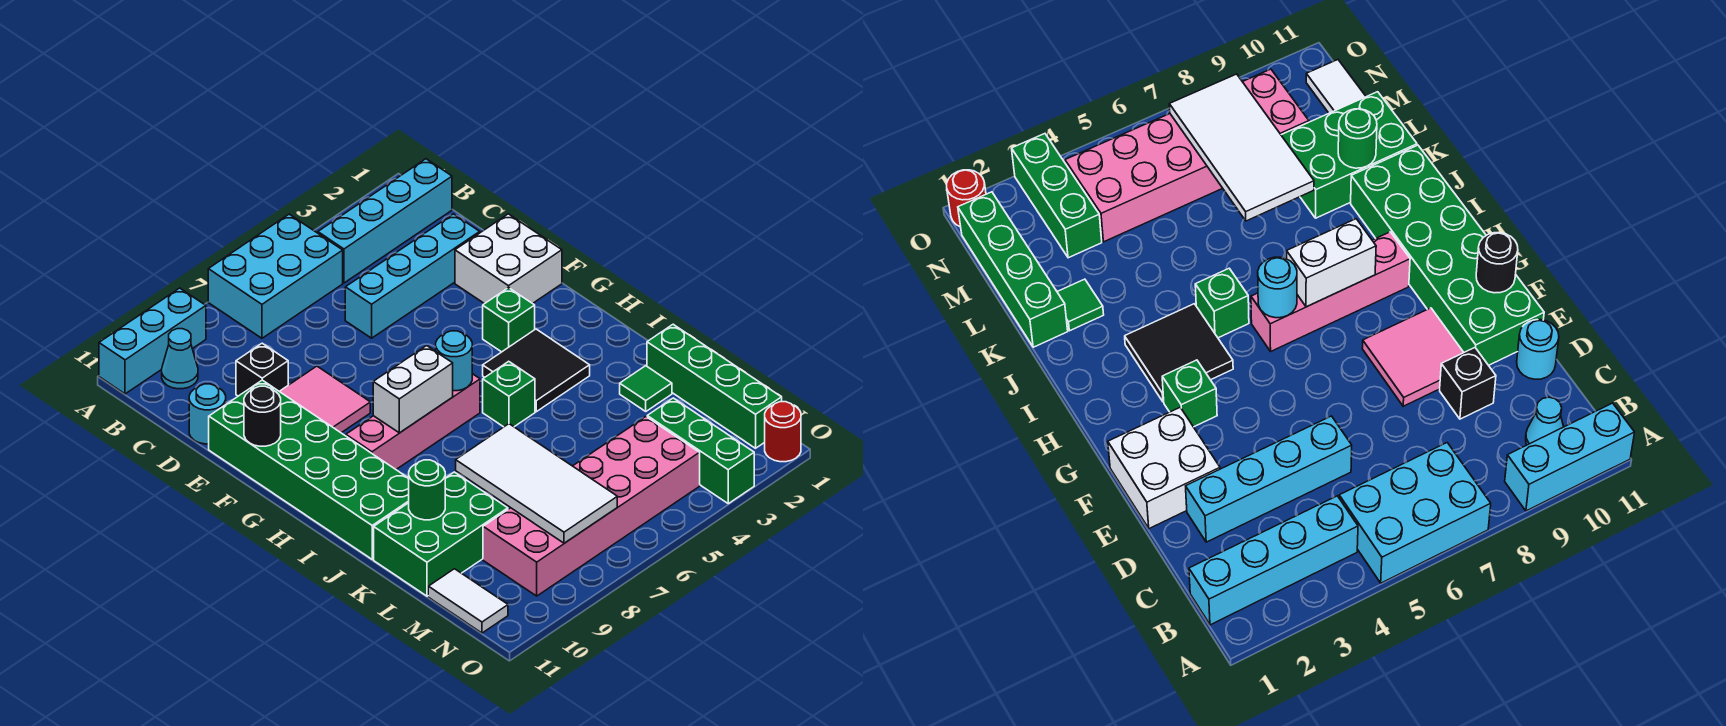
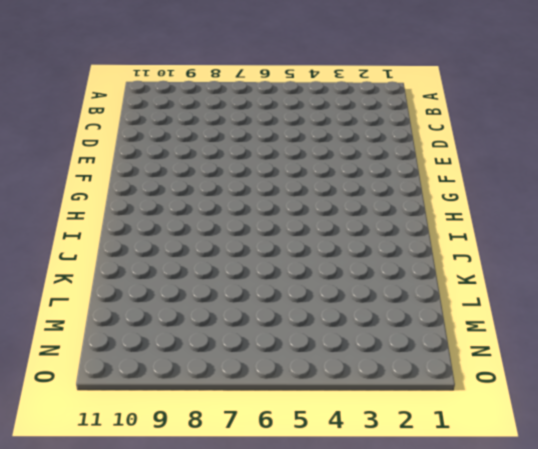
none -> cyan 2x3 brick [208,214,343,338]
none -> cyan 1x3 brick [99,288,206,394]
none -> cyan 1x4 brick [318,159,452,283]

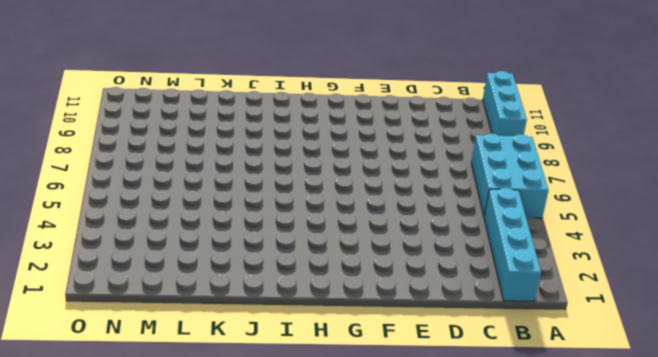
none -> cyan 1x1 cone [162,329,198,389]
none -> cyan 1x4 brick [345,214,480,338]
none -> black 1x1 brick [236,343,288,396]

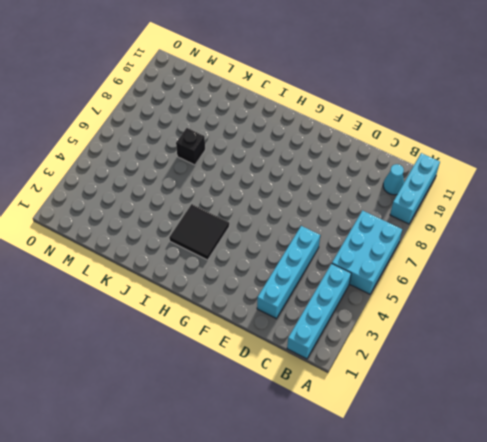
black 1x1 brick [176,128,205,165] -> black 1x1 brick moved to [236,343,288,396]
none -> cyan 1x1 round brick [189,384,226,444]
none -> white 2x2 brick [455,214,562,304]
none -> pink 2x2 tile [279,366,370,433]

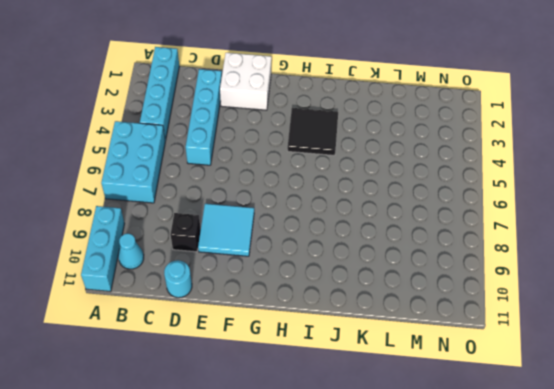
cyan 2x2 tile [198,204,254,256] -> pink 2x2 tile [279,366,370,433]
none -> green 2x6 brick [209,380,409,559]
none -> green 1x1 brick [483,288,535,352]
none -> pink 1x4 brick [346,374,480,469]

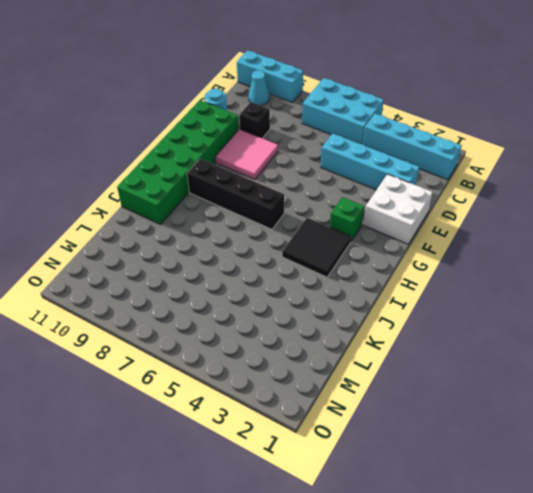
black 1x4 brick [187,159,284,229] -> pink 1x4 brick [346,374,480,469]
none -> green 1x1 brick [483,361,535,427]
none -> green 1x4 brick [647,324,782,448]
none -> green 1x1 tile [620,366,672,411]

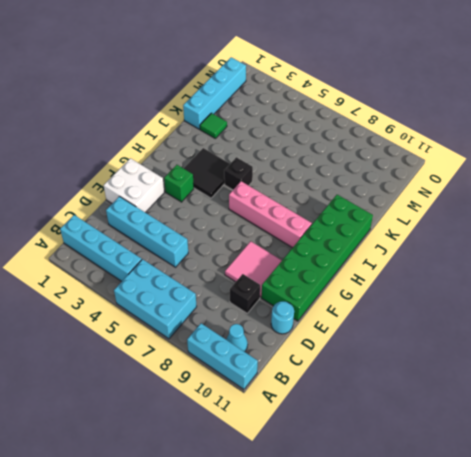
black 1x1 brick [224,157,253,190] -> green 1x1 brick [483,361,535,427]
cyan 1x4 brick [183,57,246,129] -> green 1x4 brick [647,324,782,448]
none -> green 2x3 brick [374,472,508,596]
none -> green 1x3 brick [647,398,754,504]
none -> pink 2x6 brick [483,417,700,596]

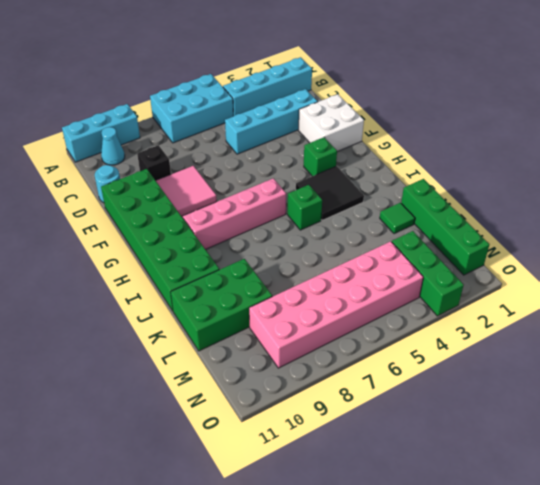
none -> white 1x2 tile [428,569,508,633]
none -> red 1x1 round brick [765,402,801,462]
none -> black 1x1 round brick [244,386,281,446]

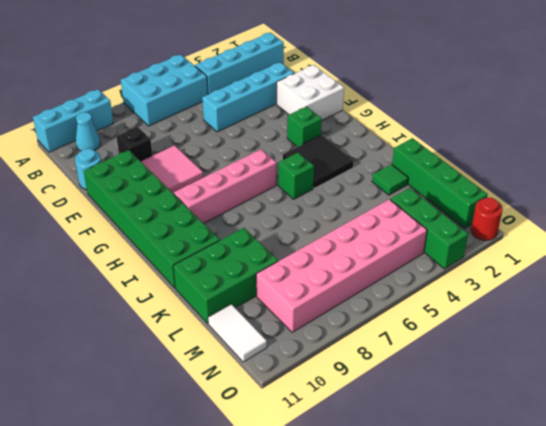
none -> black 1x1 round brick [244,386,281,446]
none -> cyan 1x1 round brick [436,331,472,391]
none -> white 1x2 brick [373,346,453,433]

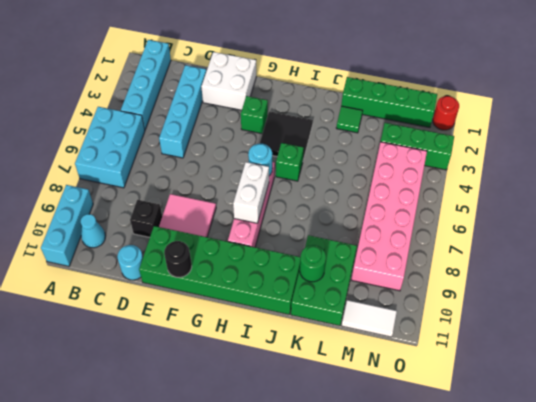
none -> white 2x4 tile [456,424,617,543]

